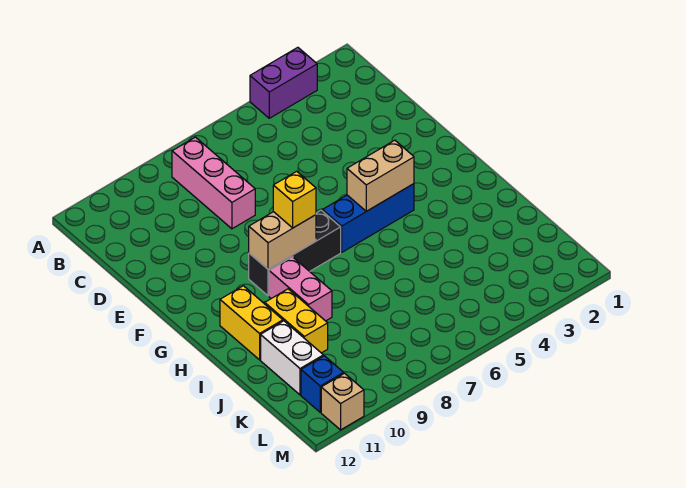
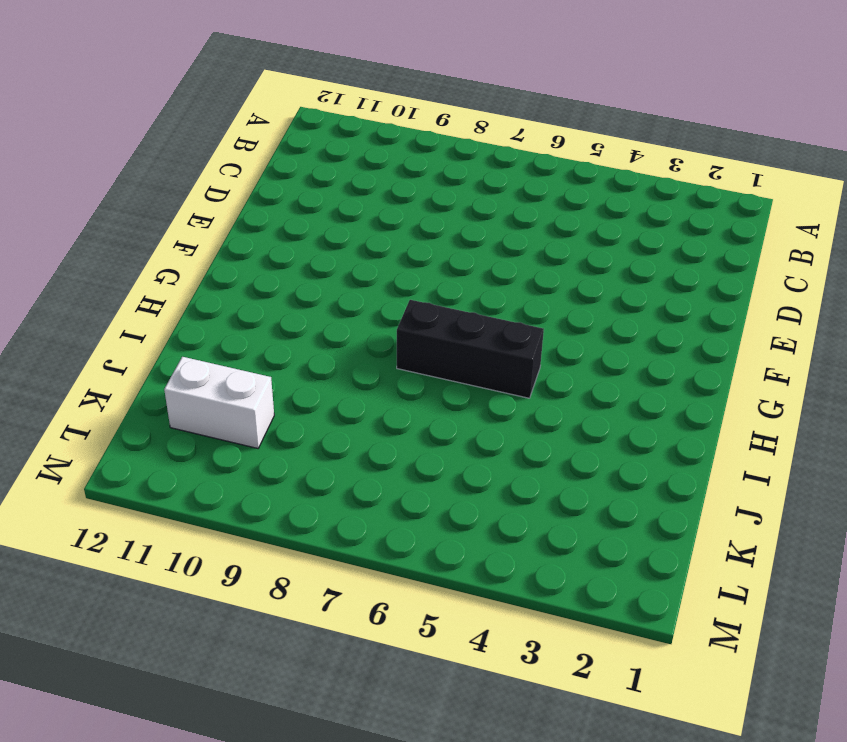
black 1x3 brick [397,300,544,398] -> black 1x3 brick moved to [249,210,341,296]
white 1x2 brick [164,357,274,448] -> white 1x2 brick turned to [261,321,323,395]
none -> purple 1x2 brick [250,47,317,118]
none -> pink 1x3 brick [172,137,255,229]
none -> blue 1x3 brick [322,184,414,252]

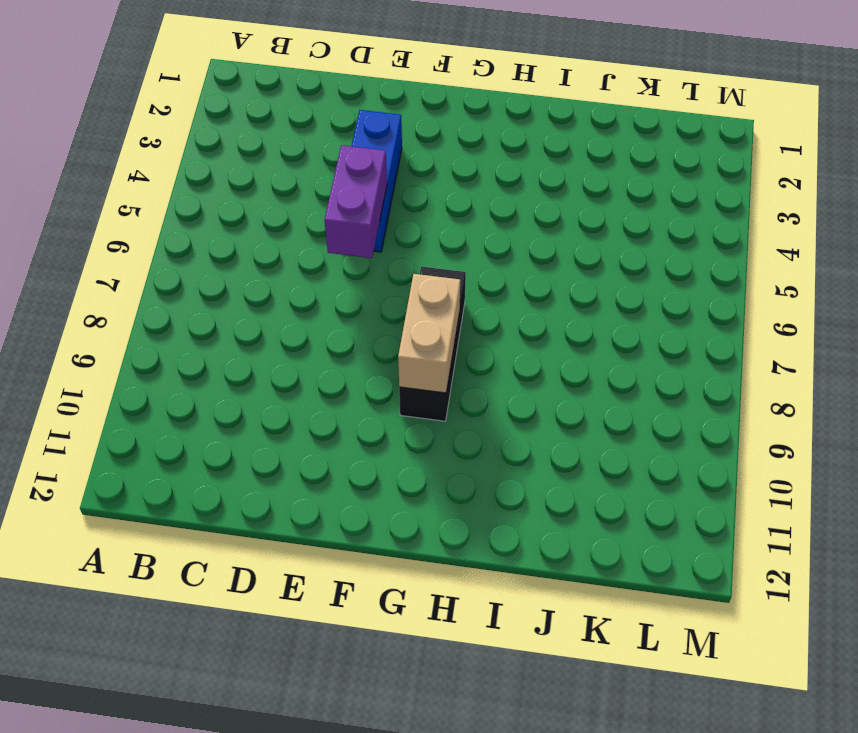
blue 1x3 brick [351,110,402,252] -> blue 1x3 brick moved to [322,184,414,252]
purple 1x2 brick [325,145,387,258] -> purple 1x2 brick moved to [250,47,317,118]
none -> pink 1x3 brick [172,137,255,229]
none -> pink 1x2 brick [269,257,332,321]
none -> yellow 1x2 brick [220,286,283,360]

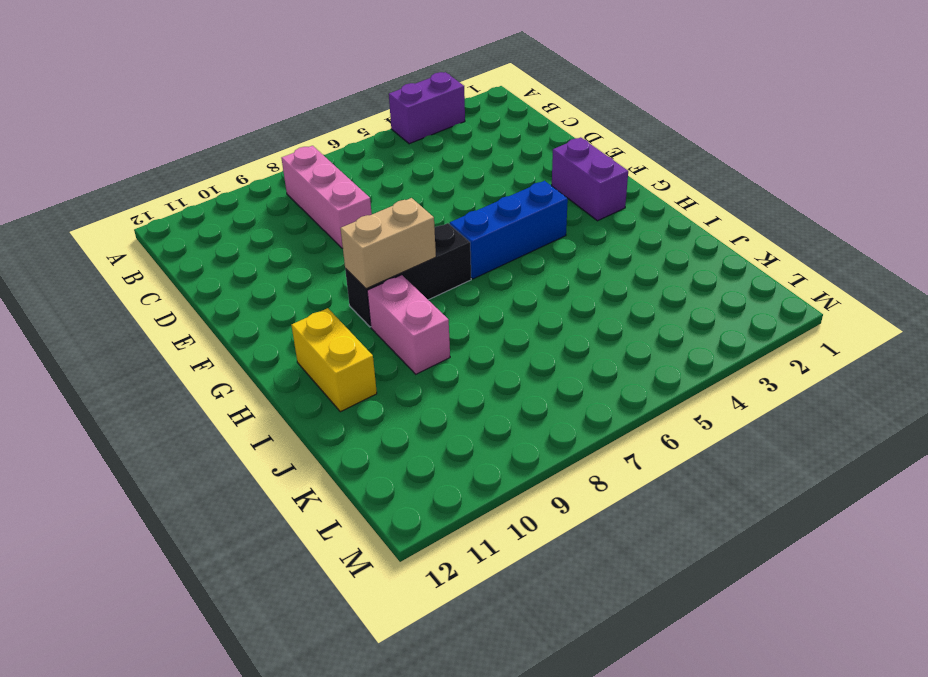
purple 1x2 brick [552,137,628,221] -> none
none -> yellow 1x2 brick [265,289,328,353]
none -> white 1x2 brick [261,321,323,395]
none -> blue 1x1 brick [301,356,344,412]

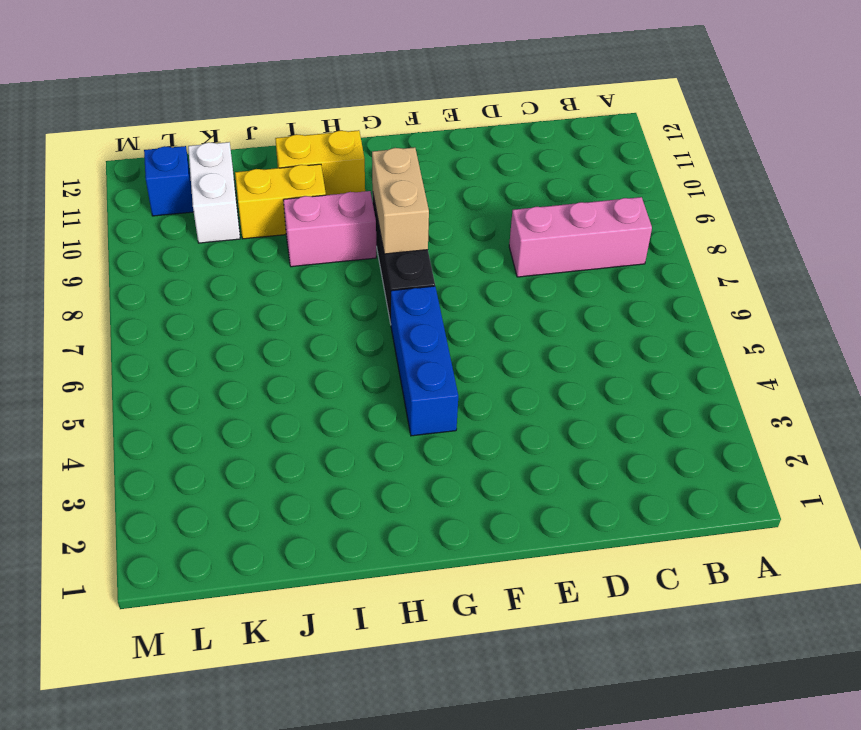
white 1x2 brick [188,142,240,243] -> white 1x2 brick turned to [261,321,323,395]
none -> purple 1x2 brick [250,47,317,118]
none -> tan 1x1 brick [321,373,364,430]
none -> tan 1x2 brick [347,140,414,211]

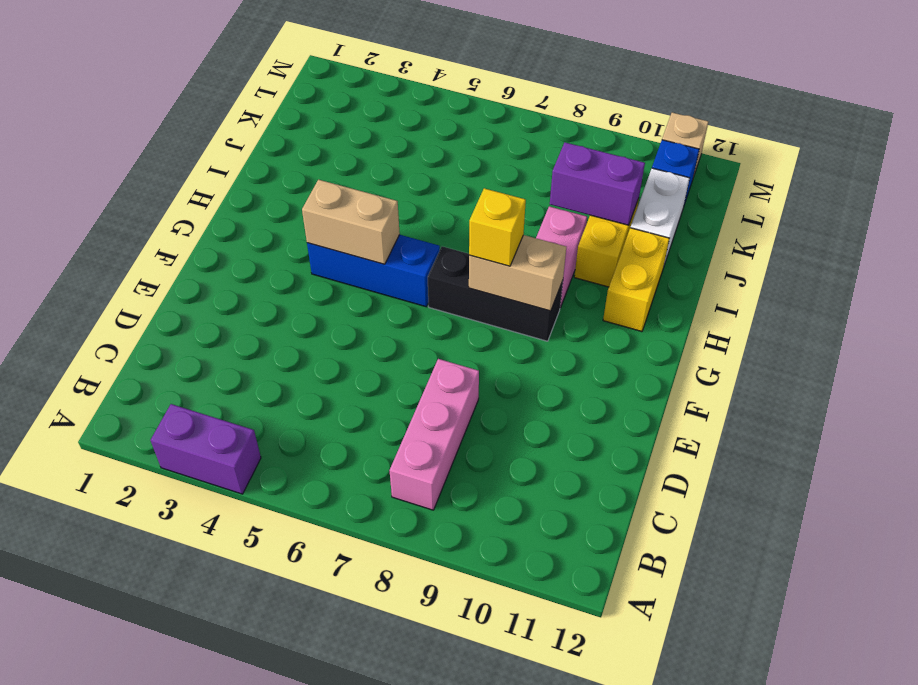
purple 1x2 brick [550,142,645,225] -> none

